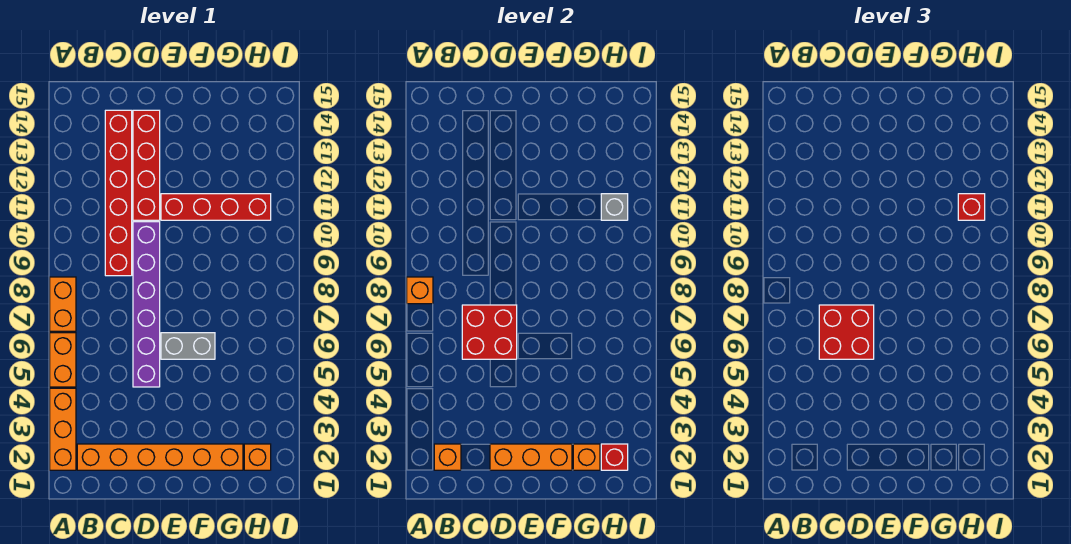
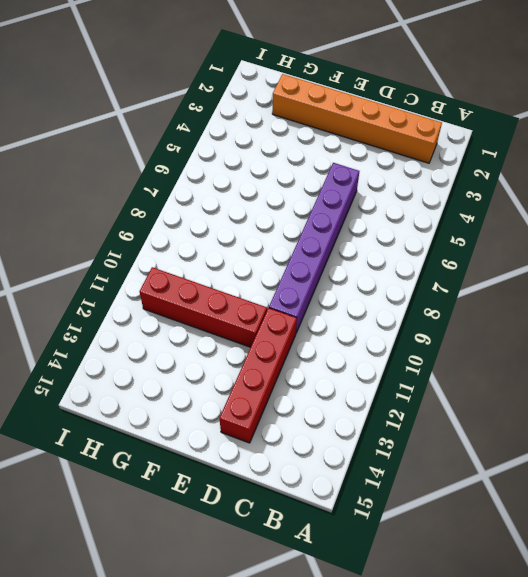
none -> orange 1x3 brick [50,388,76,470]
none -> orange 1x2 brick [50,333,76,387]
none -> orange 1x2 brick [50,277,76,331]

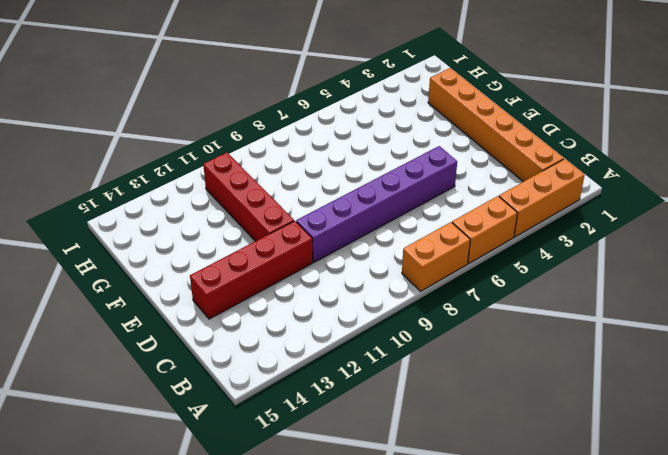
none -> red 1x6 brick [105,110,132,276]
none -> grey 1x2 brick [161,333,215,359]
none -> orange 1x1 brick [244,444,271,470]

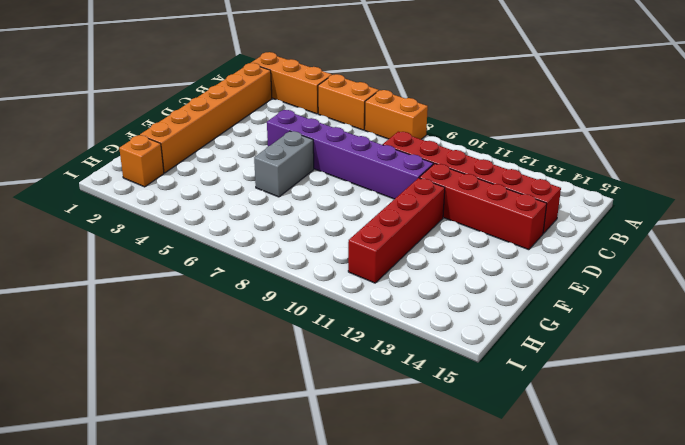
none -> orange 1x1 brick [407,277,433,304]
none -> orange 1x1 brick [434,444,461,470]
none -> red 2x2 brick [462,305,517,359]

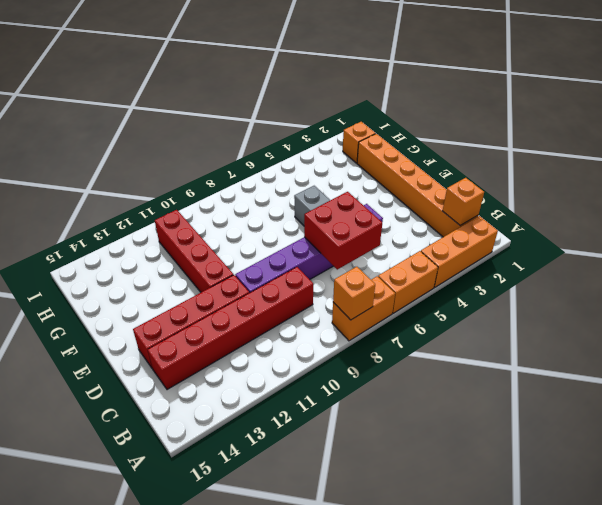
none -> orange 1x3 brick [490,444,572,470]
none -> orange 1x1 brick [573,444,600,470]
none -> red 1x1 brick [601,444,628,470]

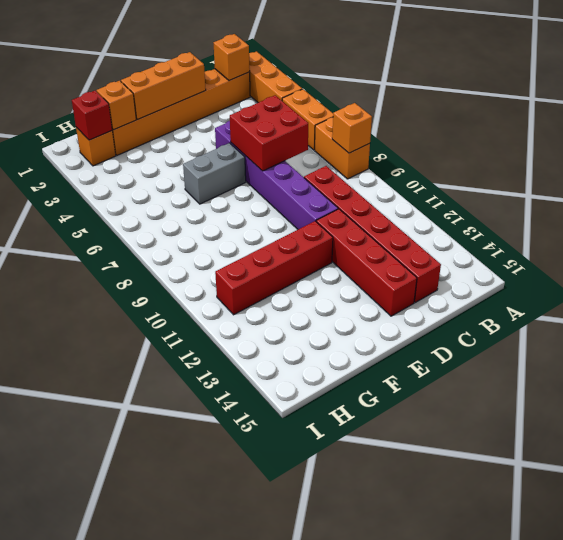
none -> grey 1x1 brick [601,194,628,220]
none -> red 2x2 brick [819,305,874,359]
none -> red 1x1 brick [958,194,985,220]

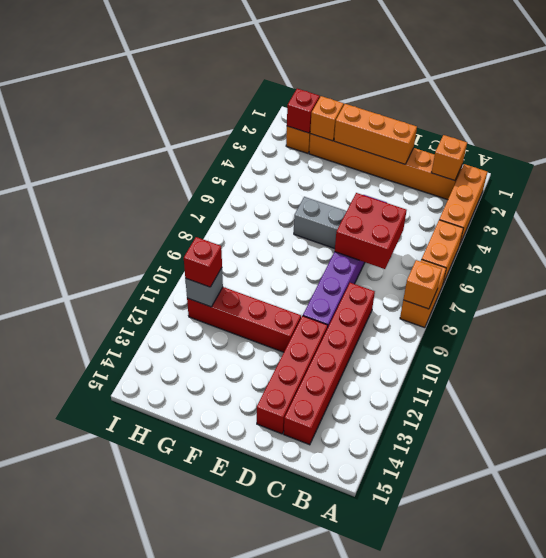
none -> red 2x2 brick [819,305,874,359]

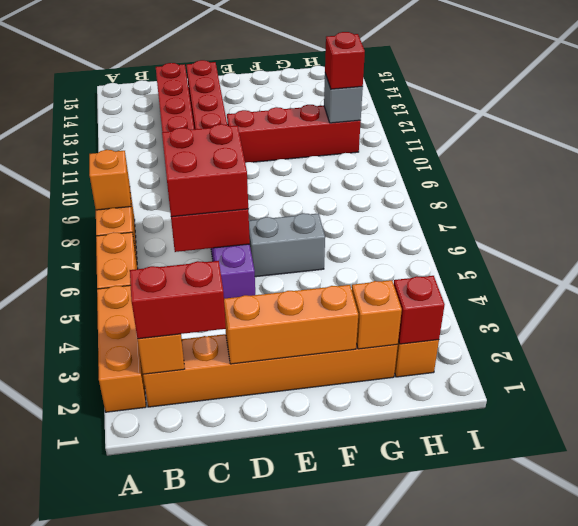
red 1x2 brick [130,261,226,339] -> none

